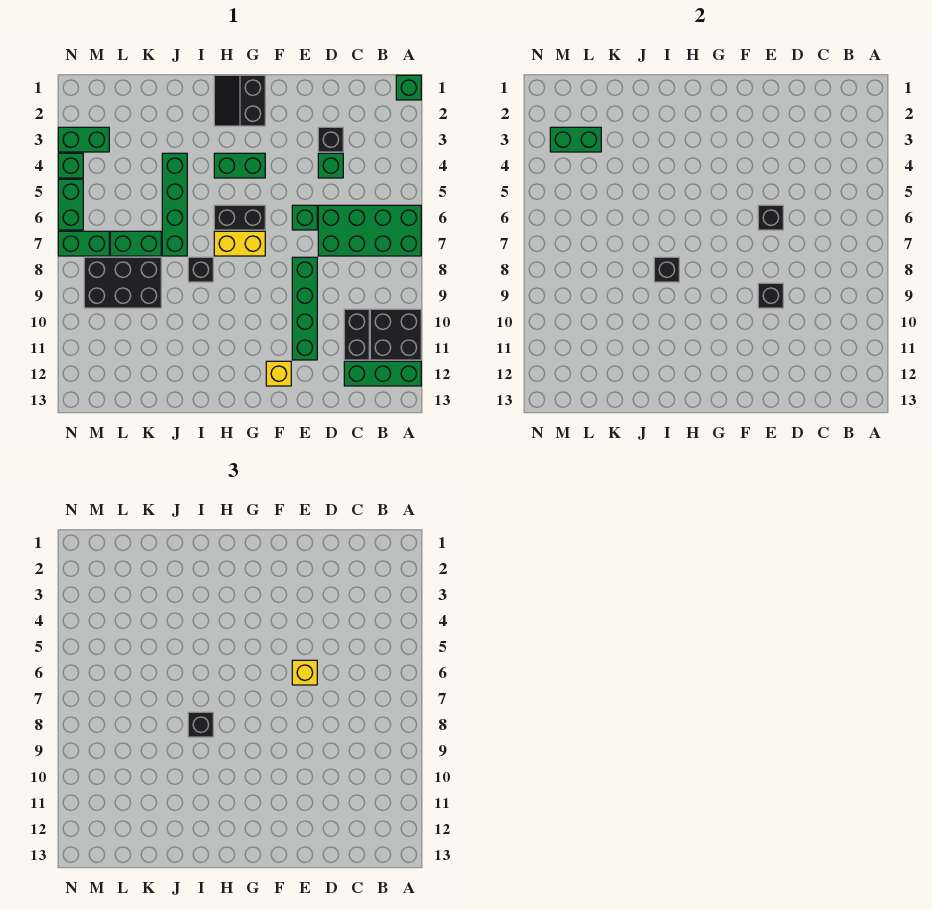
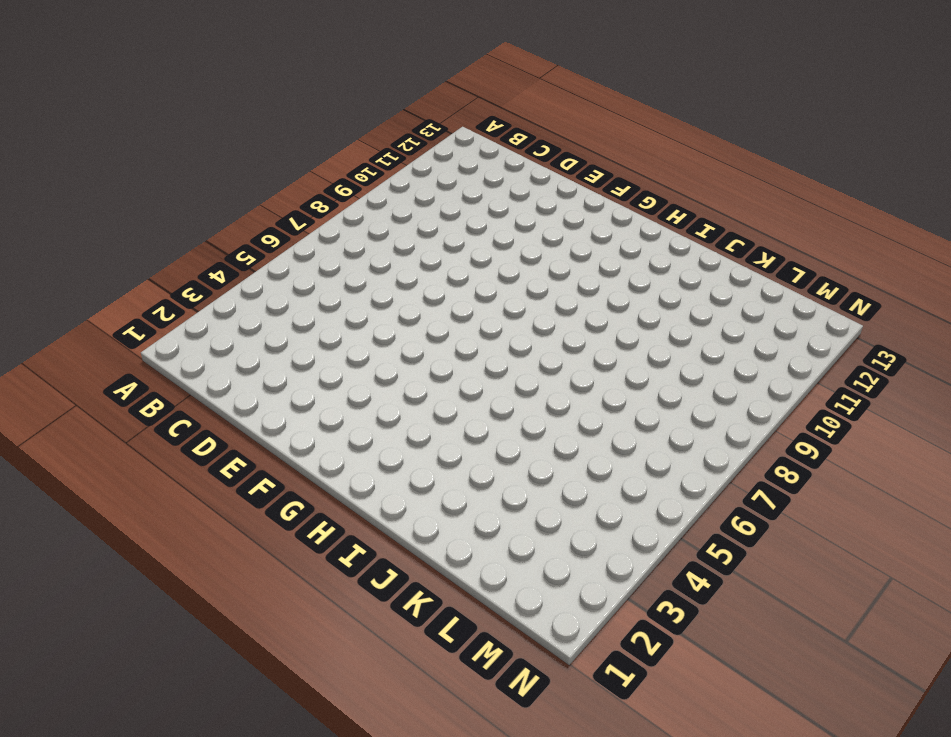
none -> green 1x1 brick [396,75,421,100]
none -> green 2x4 brick [318,205,421,256]
none -> black 2x2 brick [370,309,421,360]

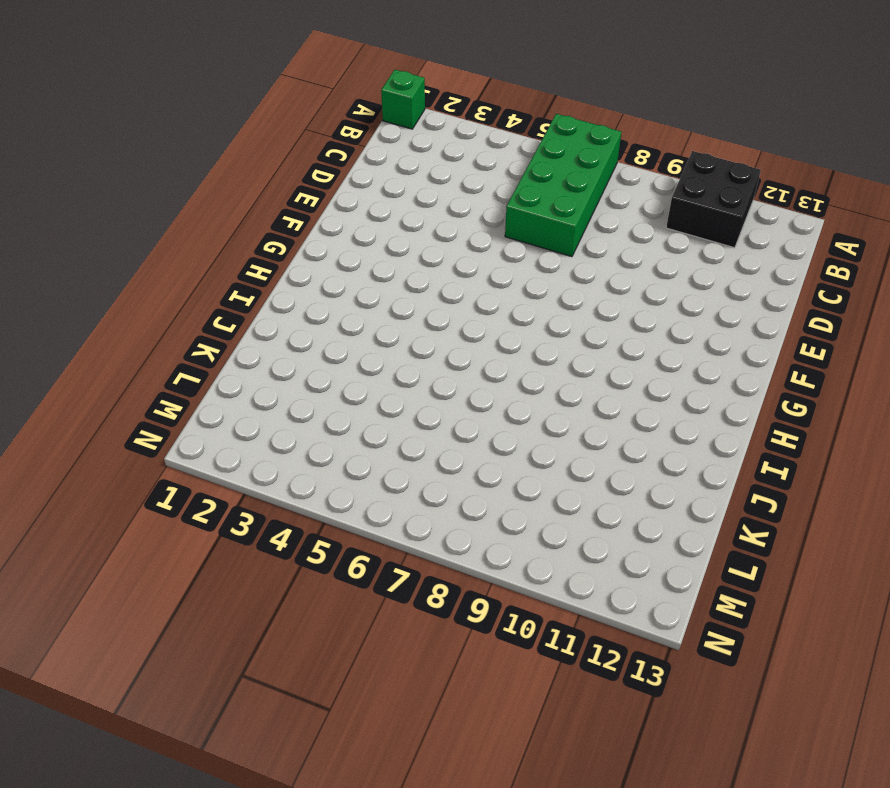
none -> green 1x3 brick [344,361,421,386]
none -> black 1x2 brick [344,309,369,360]
none -> black 1x1 brick [318,127,343,152]

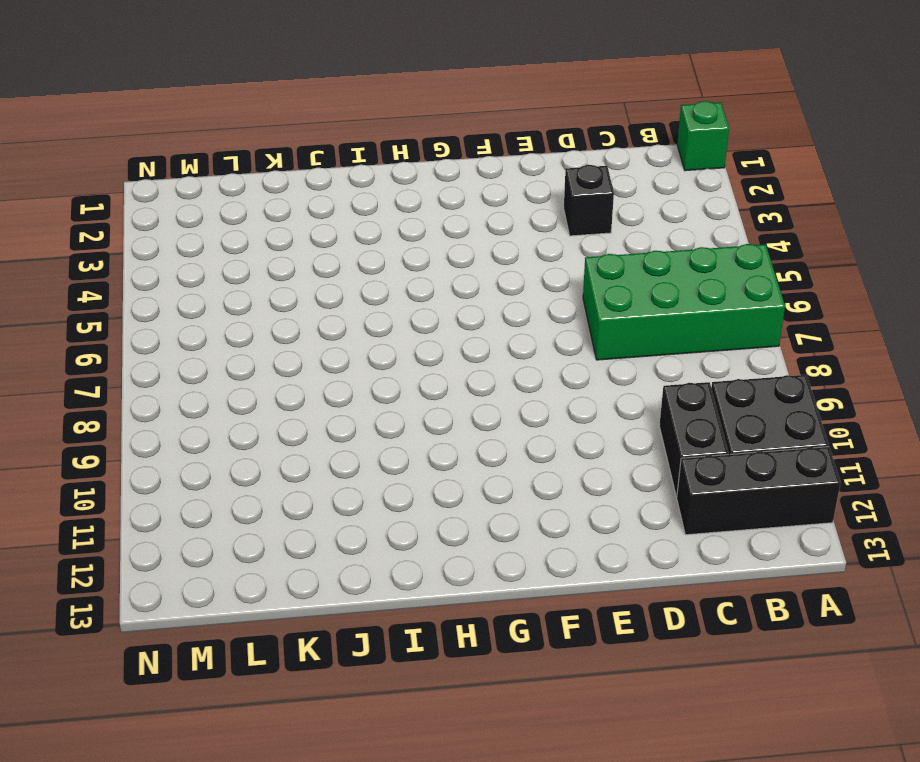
black 1x3 brick [677,447,841,535] -> green 1x3 brick [344,361,421,386]
none -> green 1x1 brick [318,153,343,178]
none -> green 1x1 brick [292,205,317,230]
none -> green 1x4 brick [292,257,317,360]

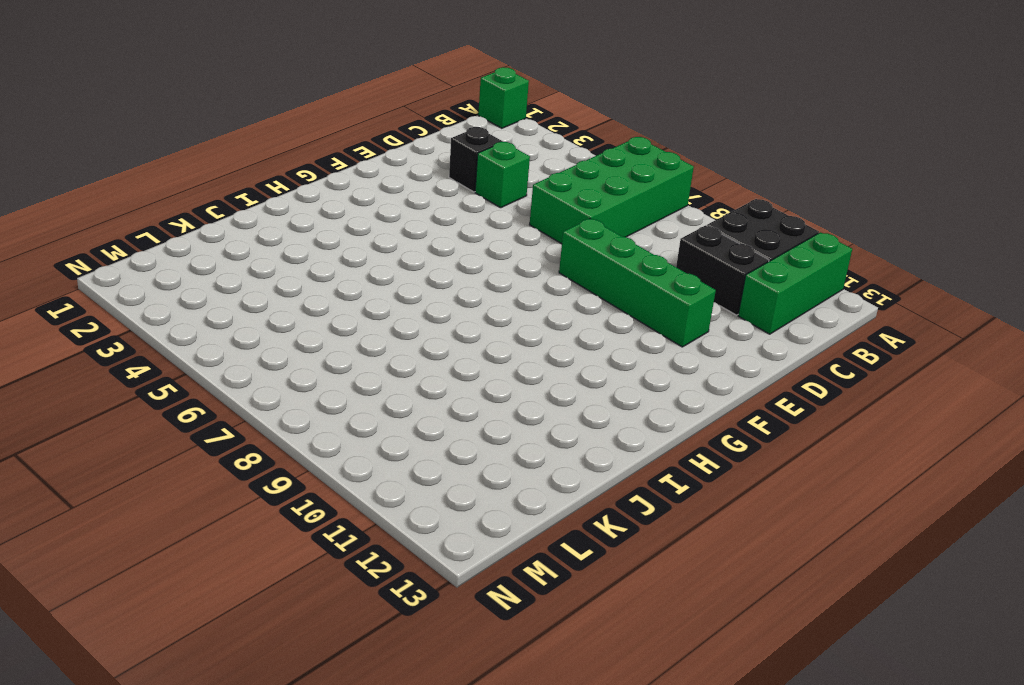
none -> green 1x1 brick [292,205,317,230]
none -> yellow 1x1 brick [266,361,291,386]
none -> black 2x2 slope [214,75,265,126]

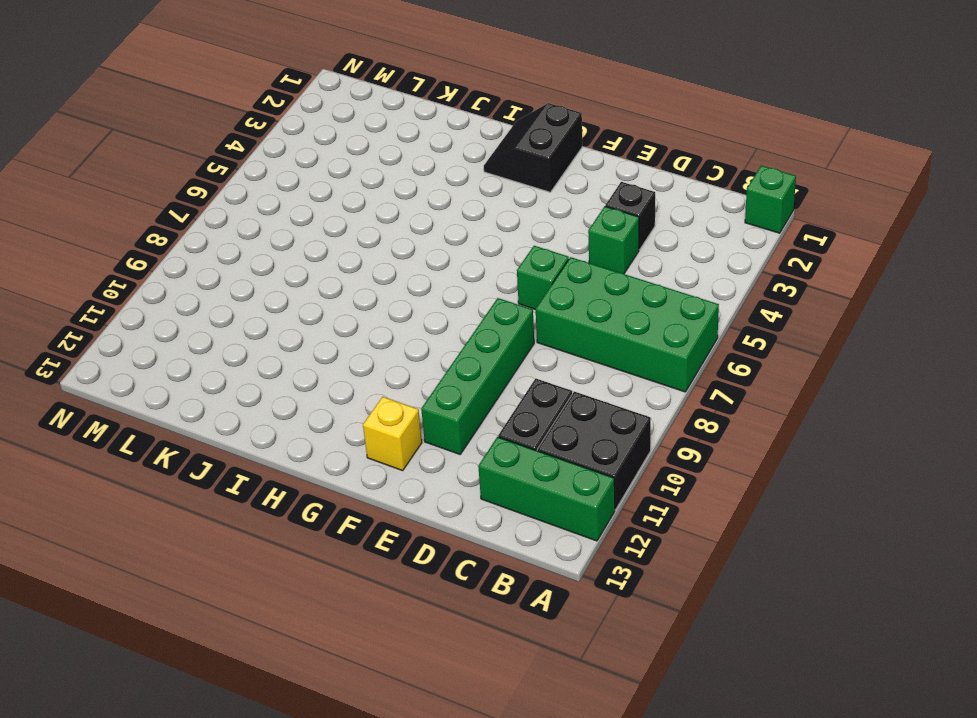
none -> green 1x2 brick [214,153,265,178]
none -> black 1x2 brick [214,205,265,230]
none -> yellow 1x2 brick [214,231,265,256]

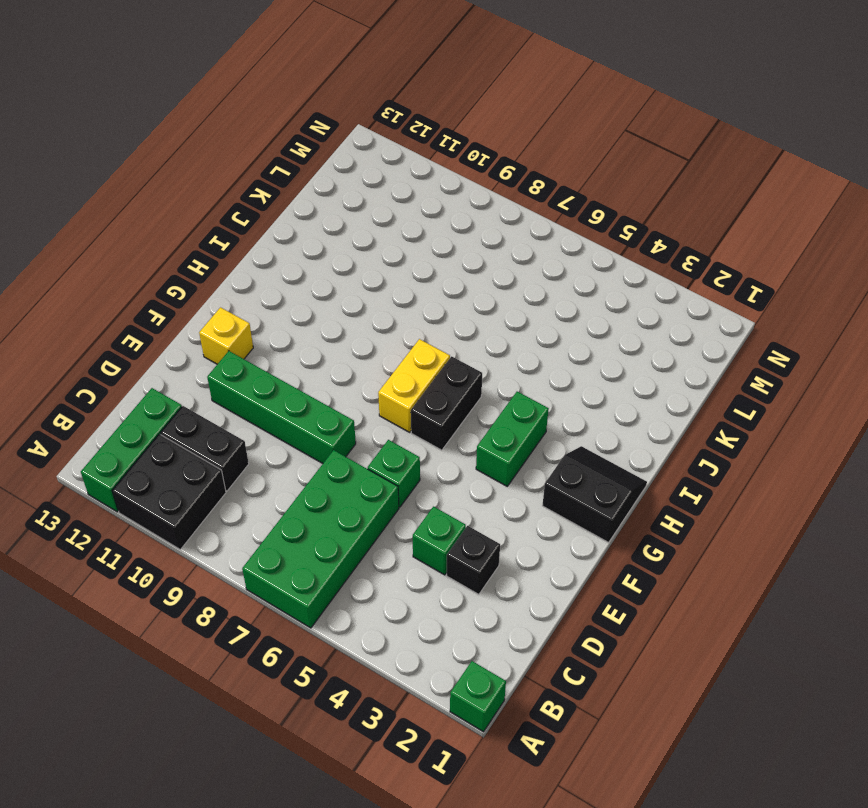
none -> black 1x1 brick [188,257,213,282]
none -> green 1x4 brick [162,153,187,256]
none -> green 1x2 brick [110,231,161,256]

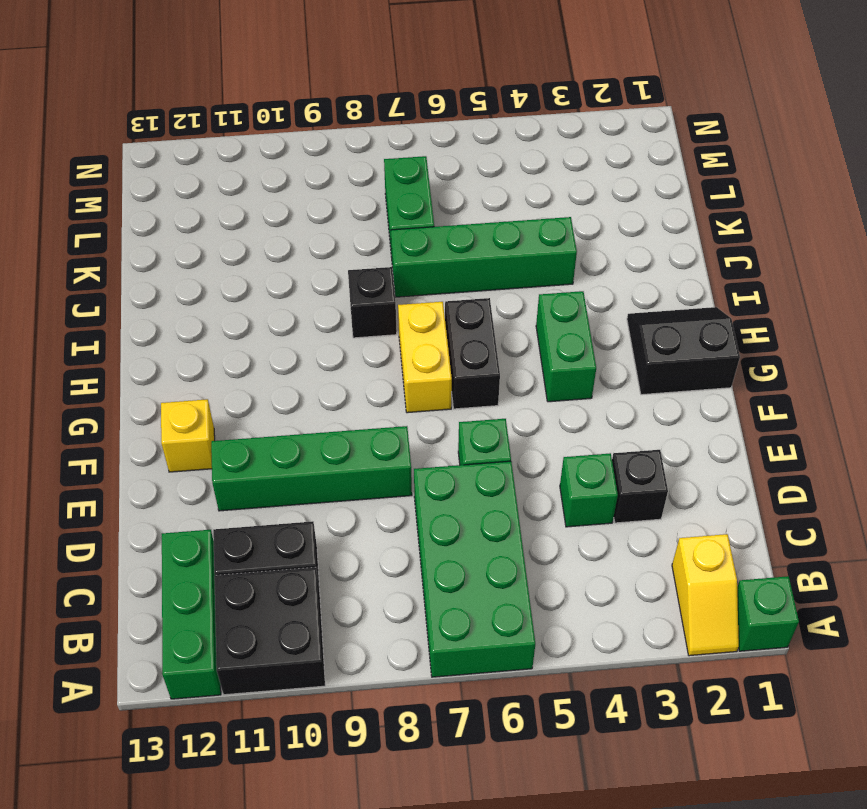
yellow 1x2 slope [672,534,739,656] -> none
none -> black 2x3 brick [84,257,161,308]
none -> green 1x2 brick [58,127,109,152]
none -> green 1x2 brick [58,231,109,256]

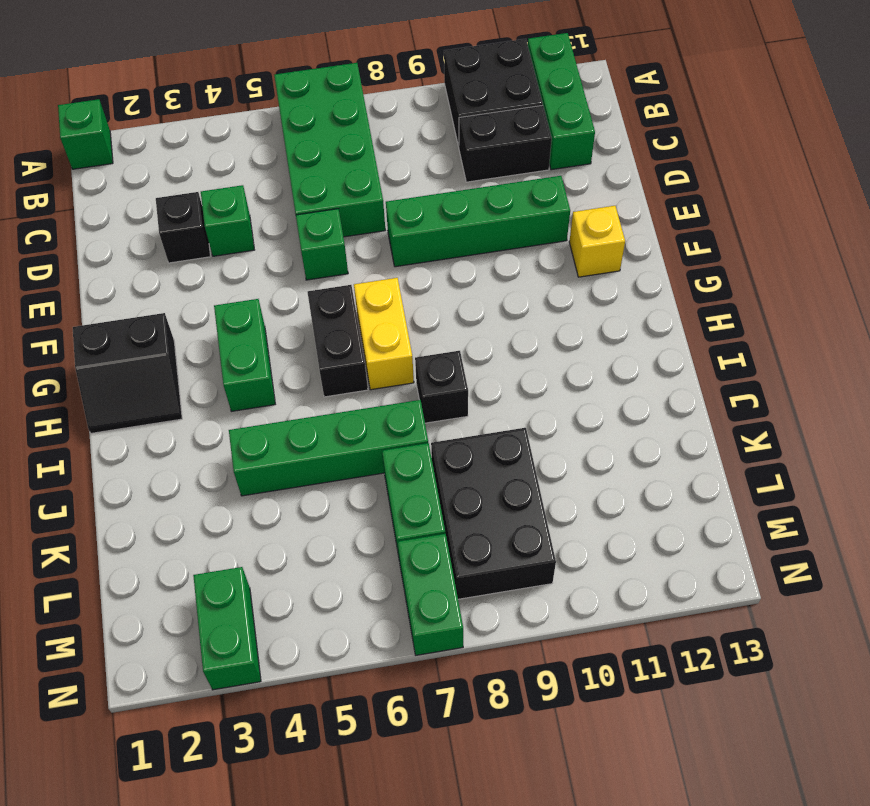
none -> green 1x1 brick [58,153,83,178]
none -> green 1x2 brick [58,179,83,230]
none -> black 1x1 brick [758,205,783,230]

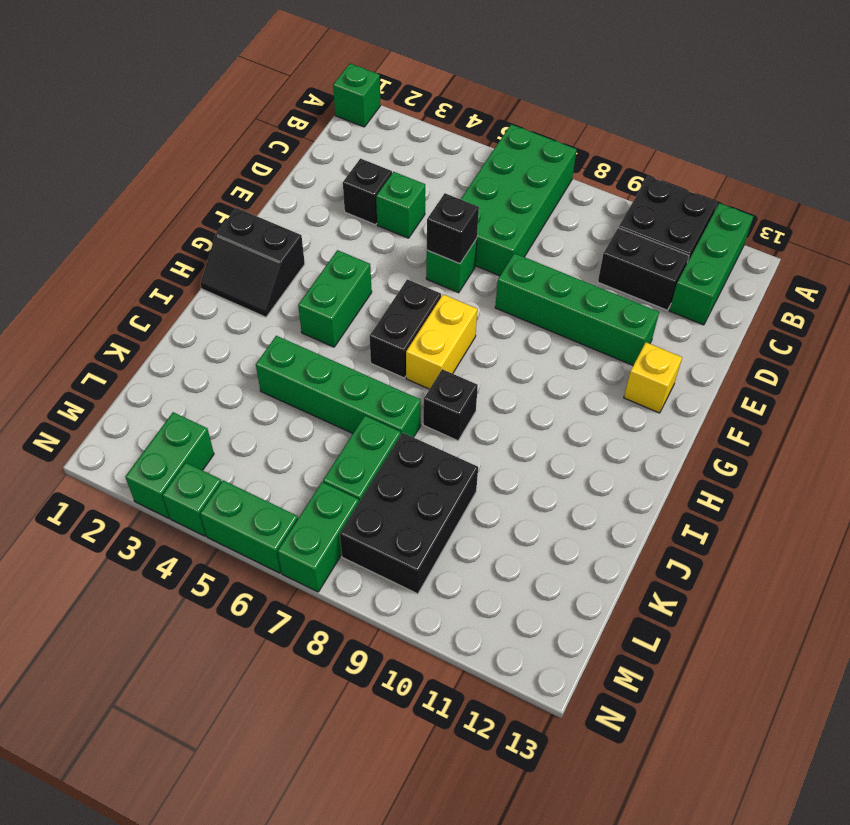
none -> black 1x1 brick [758,283,783,308]
none -> black 1x1 brick [654,257,679,282]
none -> green 1x2 brick [550,127,601,152]

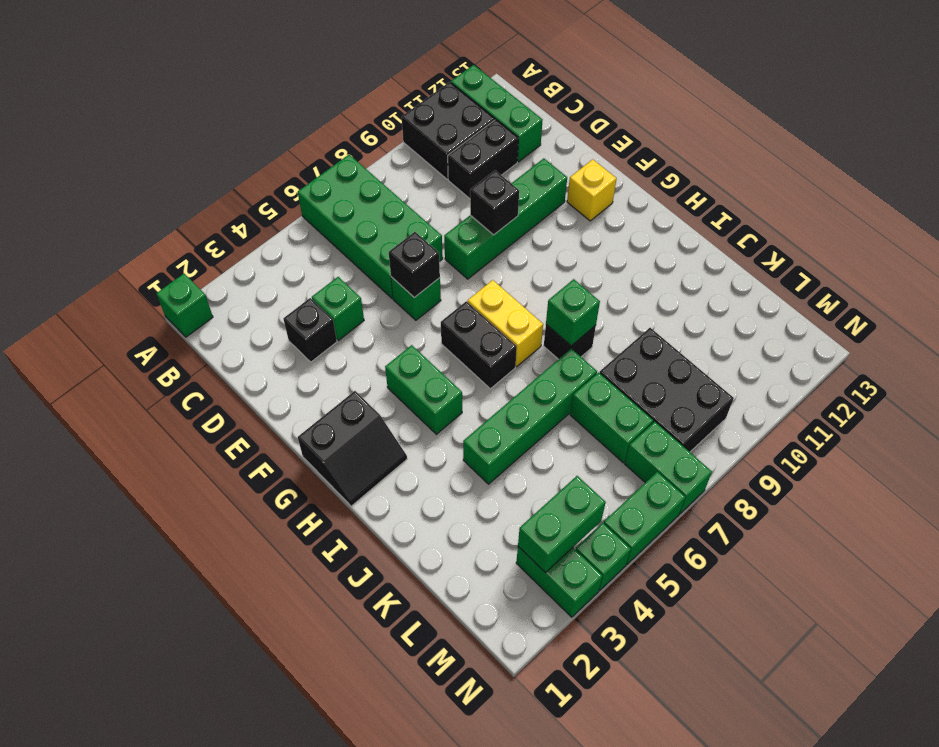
green 1x1 brick [546,279,600,346] -> black 1x1 brick [654,257,679,282]
green 1x2 brick [518,476,606,573] -> green 1x2 brick turned to [550,127,601,152]
none -> yellow 1x1 brick [292,660,317,685]
none -> black 1x1 brick [188,712,213,737]

